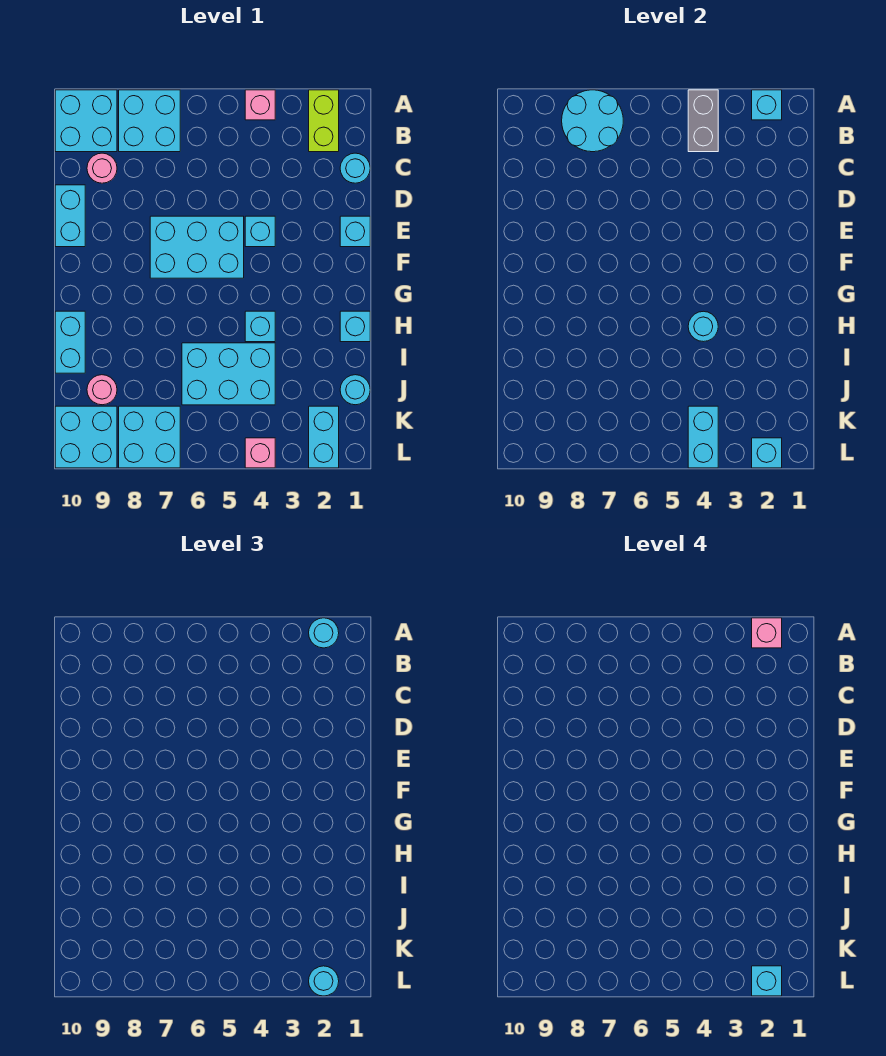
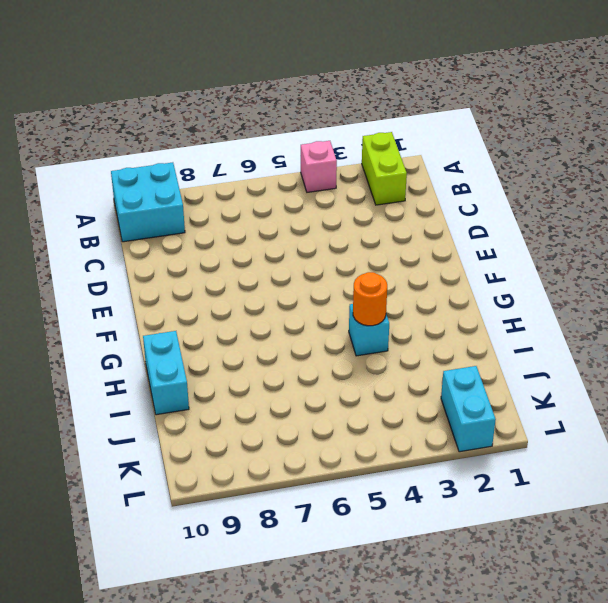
orange 1x1 round brick [353,272,387,326] -> cyan 1x1 round brick [688,311,718,342]
none -> cyan 2x2 brick [119,90,180,152]
none -> cyan 1x1 round brick [340,153,370,183]
none -> pink 1x1 round brick [87,153,117,183]
none -> cyan 1x2 brick [55,185,85,247]

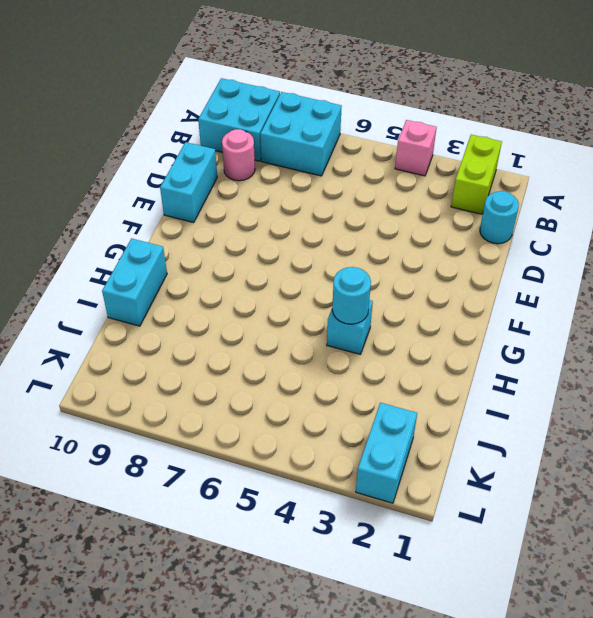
none -> cyan 1x1 brick [340,216,370,247]
none -> cyan 1x1 brick [245,216,275,247]
none -> cyan 2x3 brick [150,216,244,278]
none -> cyan 1x1 brick [340,311,370,342]

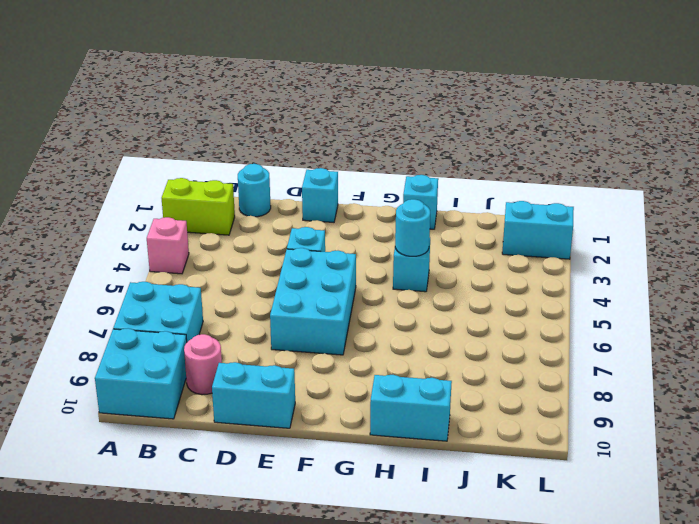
none -> cyan 2x3 brick [182,343,275,405]
none -> cyan 1x1 round brick [340,375,370,405]
none -> pink 1x1 round brick [87,375,117,405]
none -> cyan 2x2 brick [119,406,180,468]

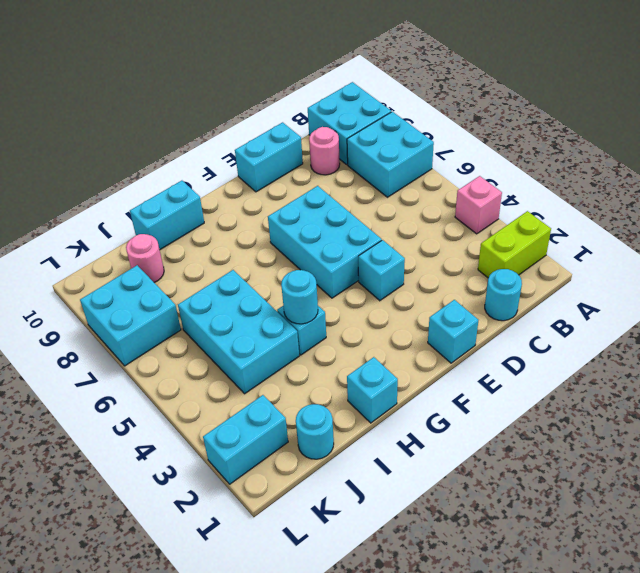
none -> cyan 2x2 brick [55,406,117,468]
none -> pink 1x1 brick [245,438,275,468]
none -> cyan 1x1 brick [752,90,782,120]
none -> grey 1x2 brick [688,90,718,152]

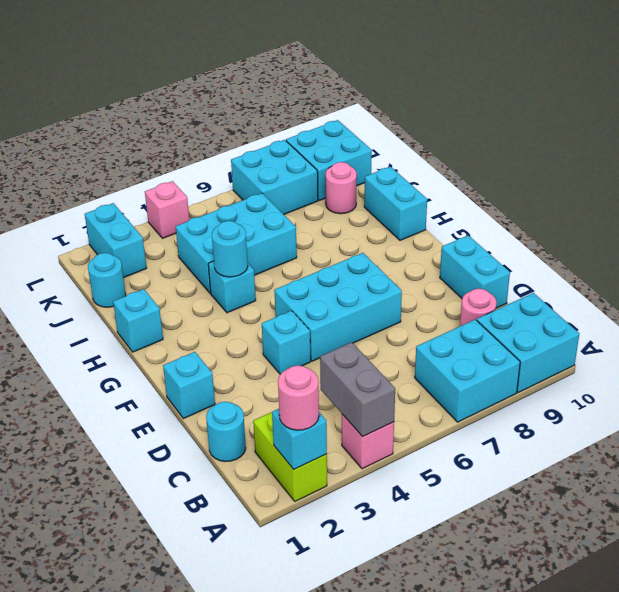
pink 1x1 round brick [278,365,319,430] -> cyan 1x1 round brick [309,618,339,648]
none -> cyan 2x2 round brick [562,90,623,152]
none -> cyan 1x2 brick [688,406,718,468]
none -> cyan 1x1 brick [752,438,782,468]
none -> cyan 1x1 round brick [309,966,339,996]

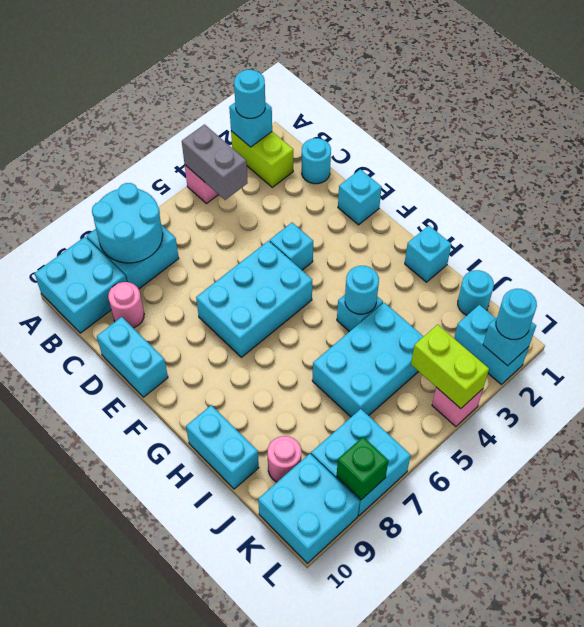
lime 1x2 brick [411,325,489,409] -> cyan 1x2 brick [688,406,718,468]
green 1x1 brick [337,437,389,500] -> none
none -> pink 1x1 brick [752,618,782,648]
none -> cyan 1x1 brick [752,966,782,996]

